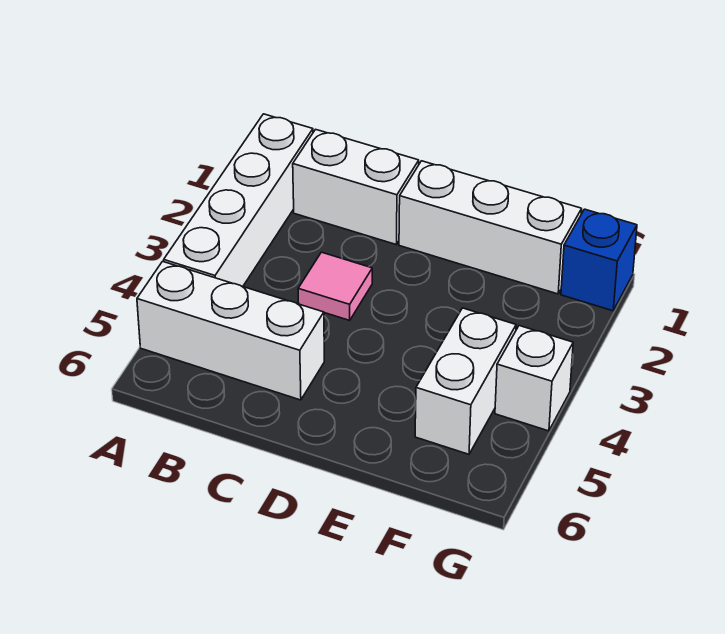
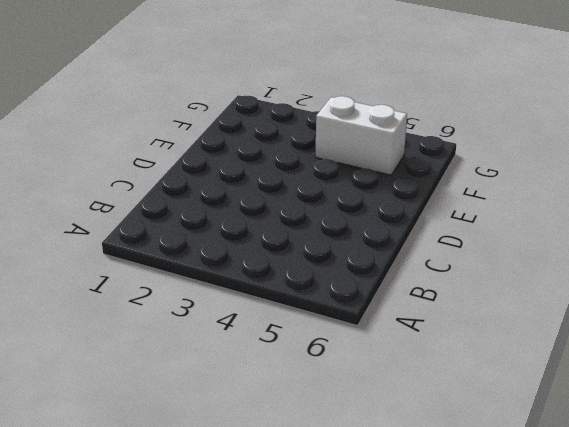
none -> white 1x4 brick [164,114,313,286]
none -> white 1x3 brick [137,261,324,400]

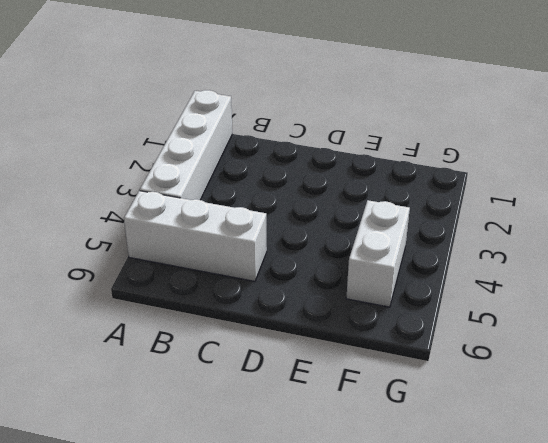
none -> white 1x2 brick [293,129,419,244]
none -> pink 1x1 tile [298,252,372,320]

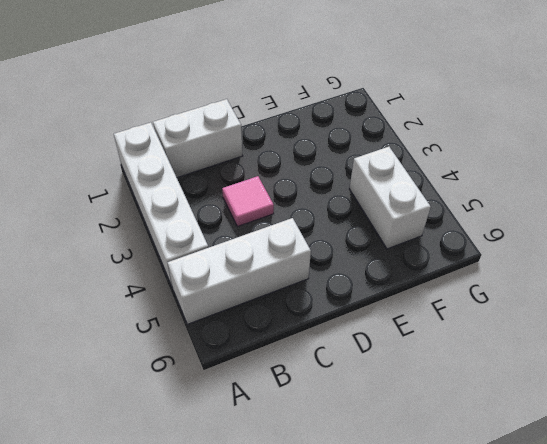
none -> white 1x3 brick [399,161,582,294]
none -> blue 1x1 brick [561,209,637,311]

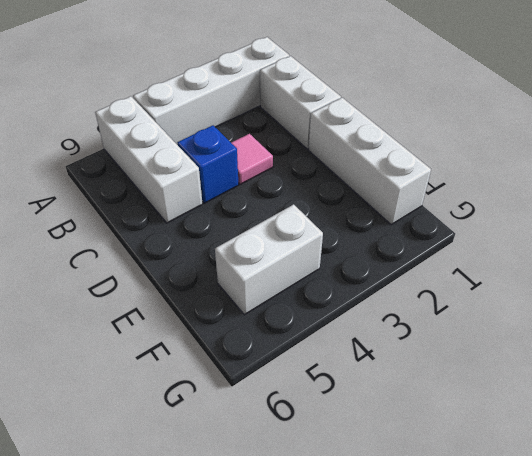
blue 1x1 brick [177,125,239,203] -> blue 1x1 brick moved to [561,209,637,311]
none -> white 1x1 brick [495,326,573,431]

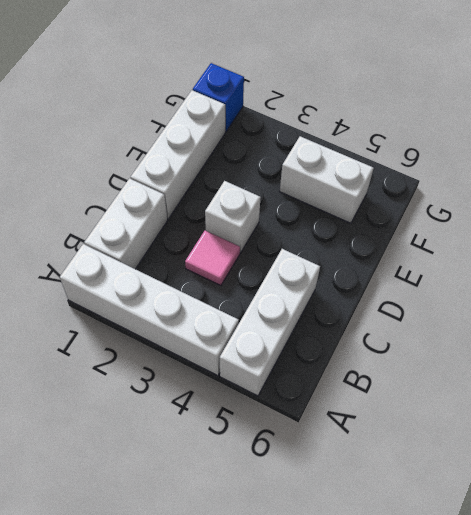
white 1x1 brick [205,181,261,253] -> white 1x1 brick moved to [495,326,573,431]

